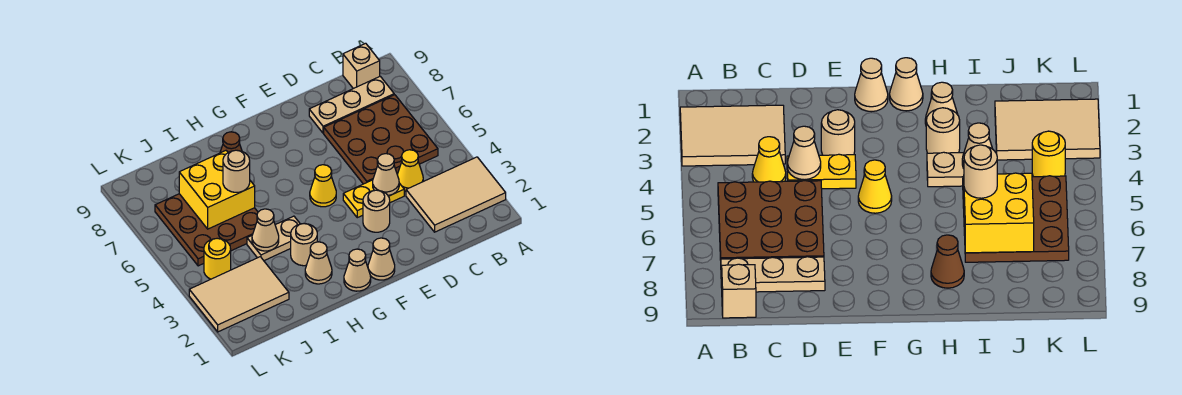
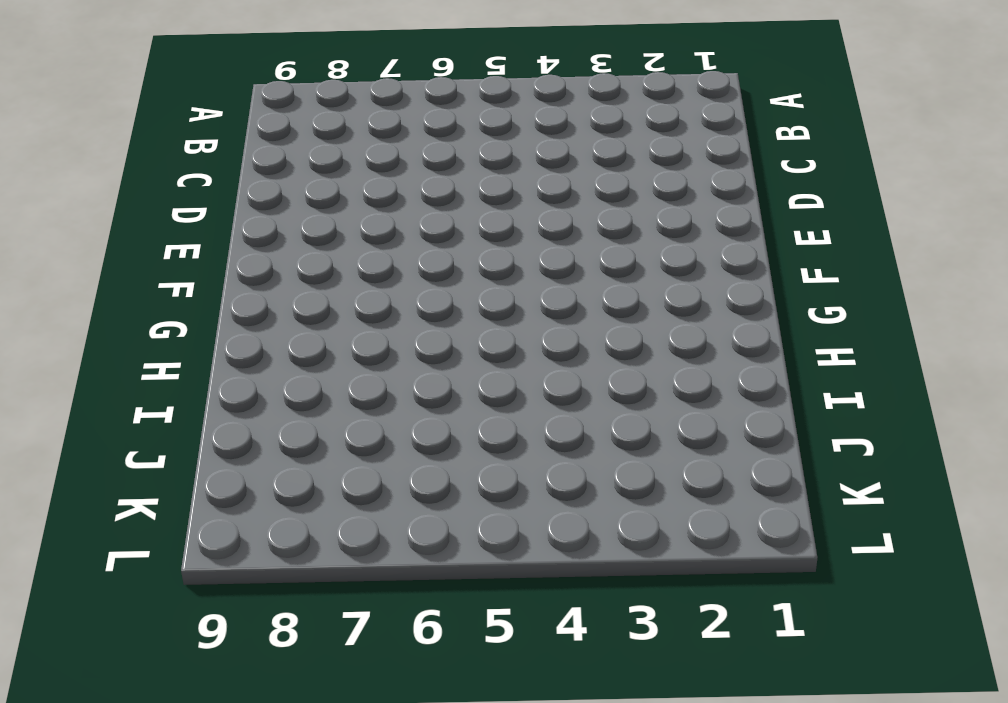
none -> tan 2x3 tile [406,157,506,232]
none -> brown 3x3 plate [324,95,438,184]
none -> tan 1x3 plate [309,76,394,133]

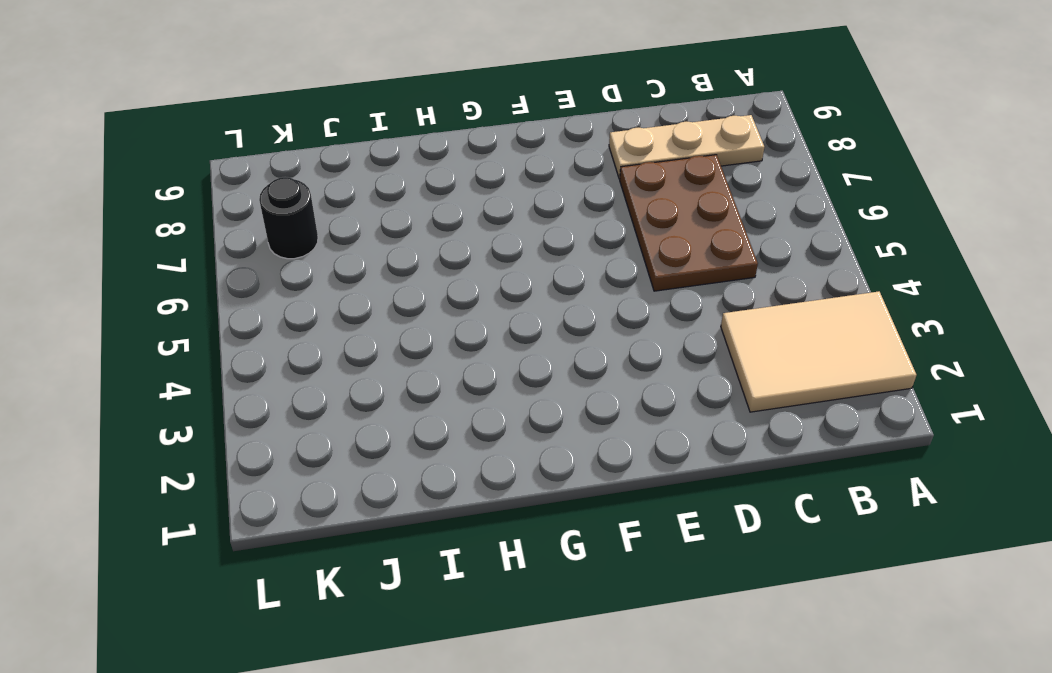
brown 2x3 plate [620,155,758,291] -> brown 3x3 plate [324,95,438,184]
black 1x1 round brick [259,177,318,259] -> brown 3x3 plate [155,194,258,266]
none -> tan 1x1 brick [343,43,380,89]
none -> yellow 1x1 cone [397,150,423,191]
none -> yellow 1x2 plate [343,180,404,218]

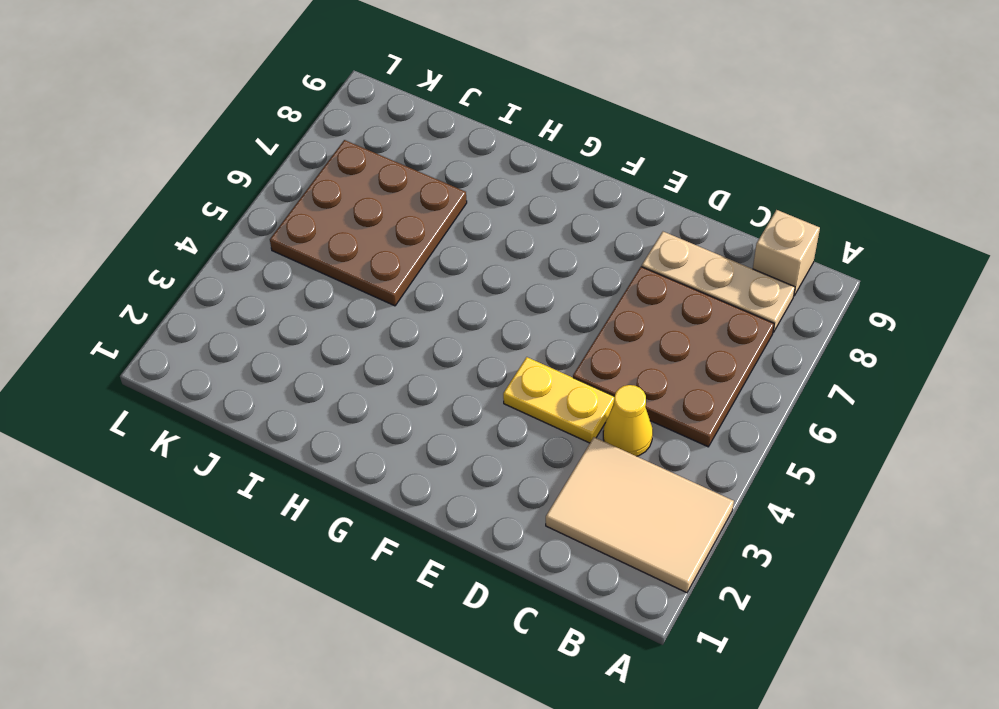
none -> tan 1x1 round brick [363,190,390,232]
none -> tan 1x1 cone [368,238,395,280]
none -> yellow 1x1 cone [310,165,336,207]

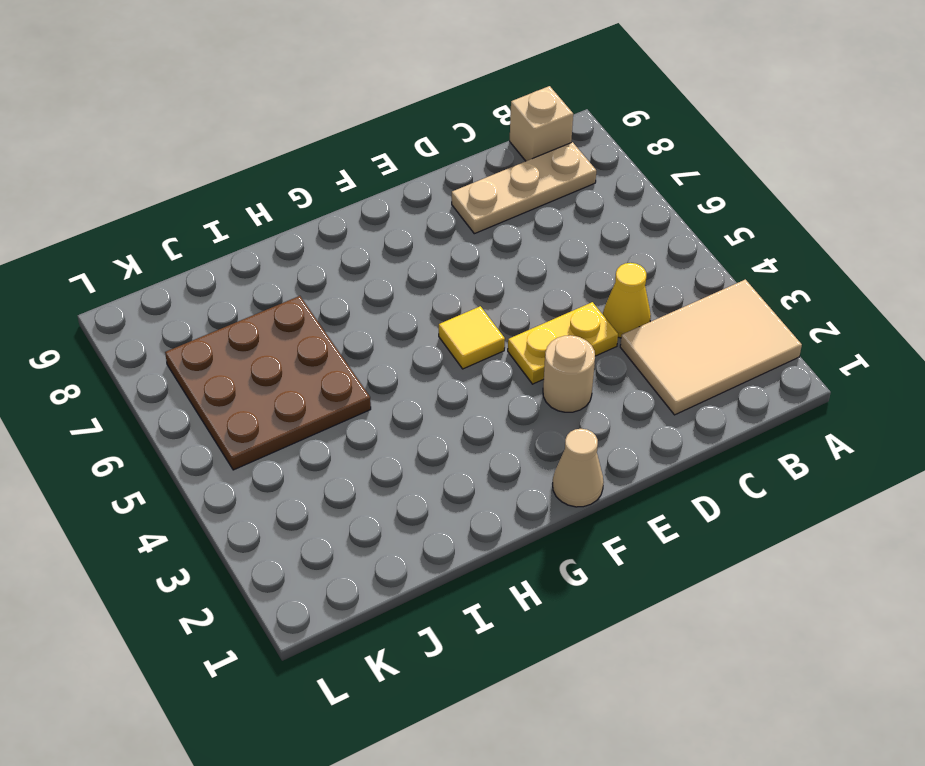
yellow 1x1 tile [439,306,505,369] -> yellow 1x1 cone [310,165,336,207]
none -> brown 3x3 plate [324,95,438,184]
none -> tan 1x1 cone [344,249,371,291]
none -> tan 1x1 cone [305,242,332,284]

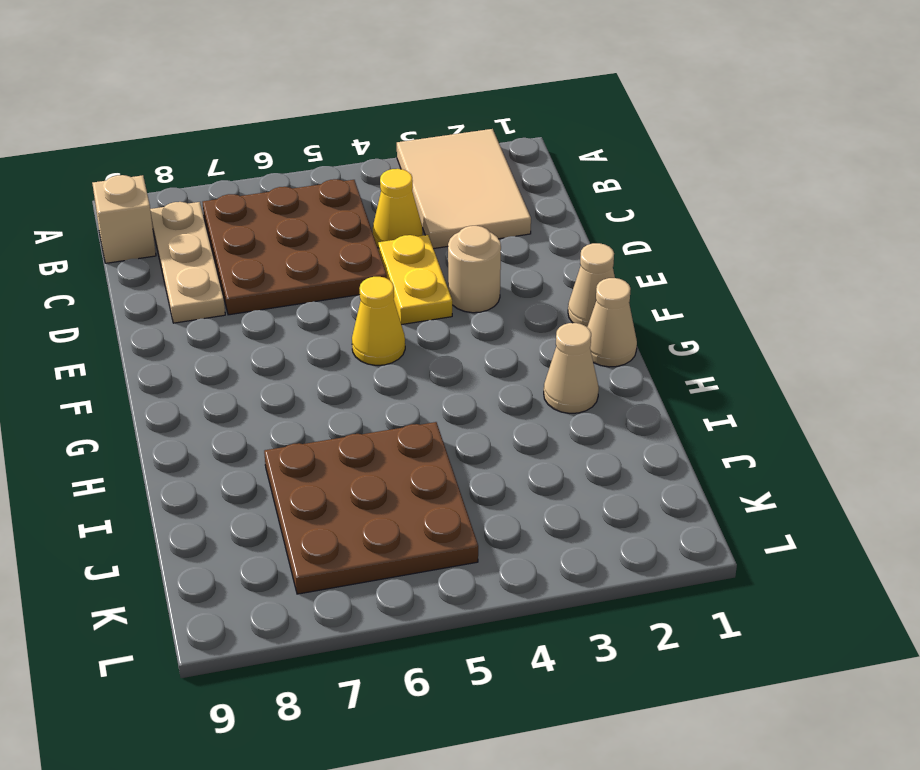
none -> tan 1x1 round brick [291,224,317,266]
none -> tan 1x2 plate [247,216,300,261]
none -> brown 1x1 cone [220,132,242,153]

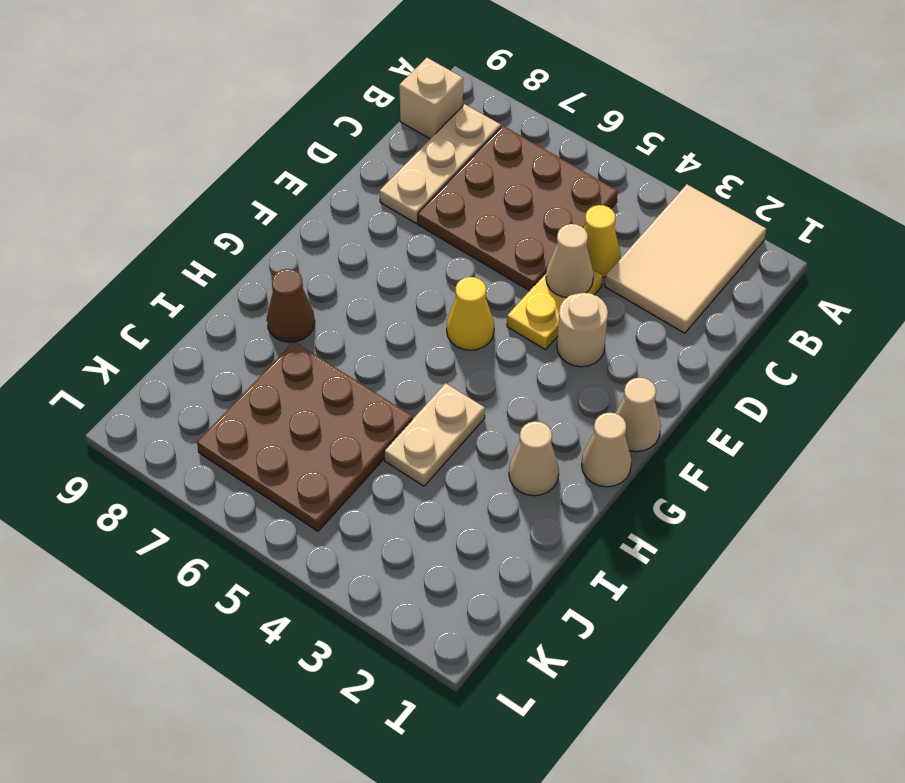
none -> tan 1x1 round brick [291,224,317,266]
none -> tan 2x3 tile [189,257,289,332]
none -> yellow 1x1 round brick [204,238,231,279]

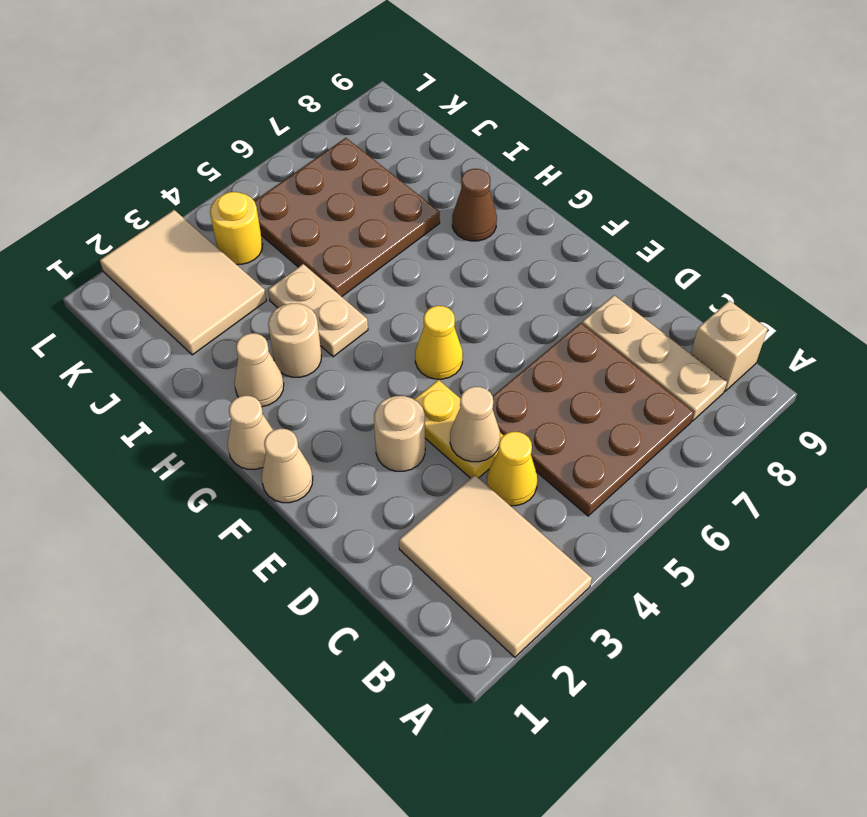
none -> tan 1x1 cone [252,209,279,251]
none -> yellow 2x2 brick [179,151,255,229]
none -> tan 1x1 round brick [223,150,250,192]

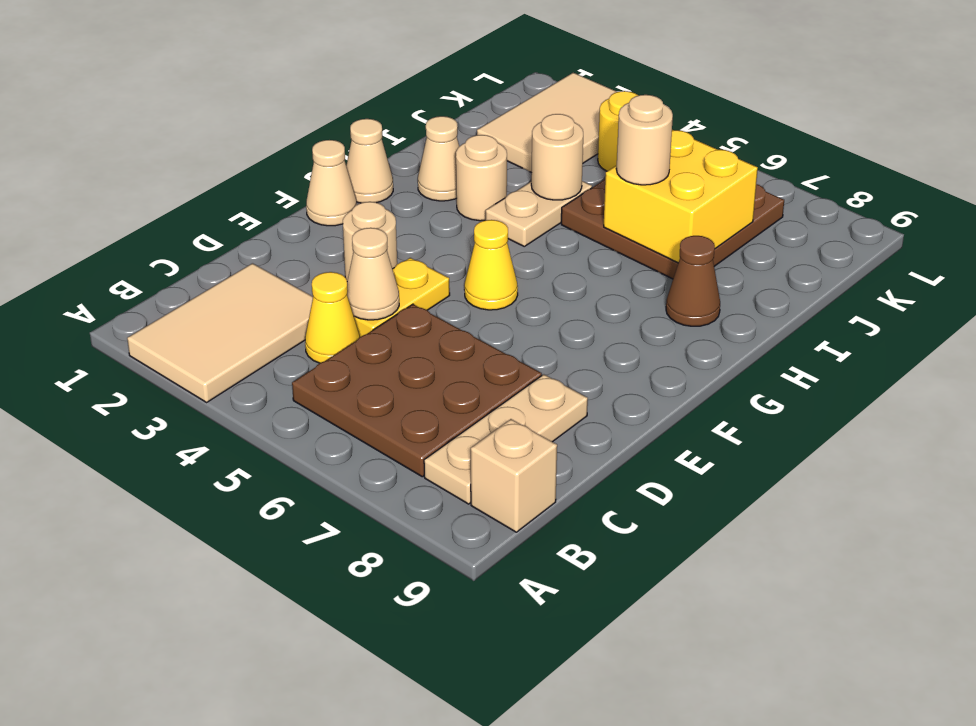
tan 1x1 round brick [531,114,583,200] -> tan 1x1 cone [252,209,279,251]

